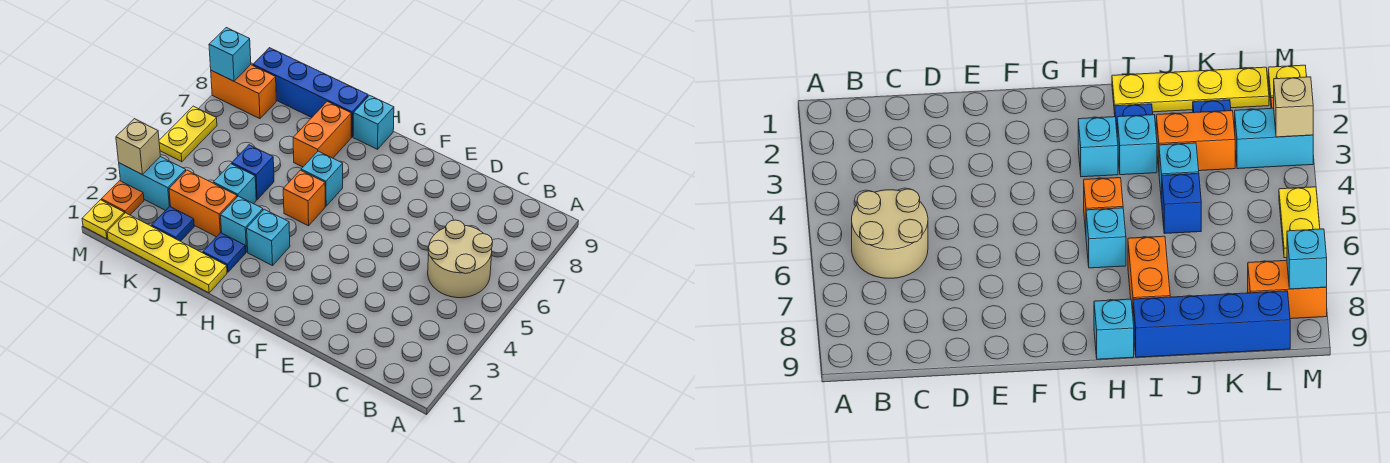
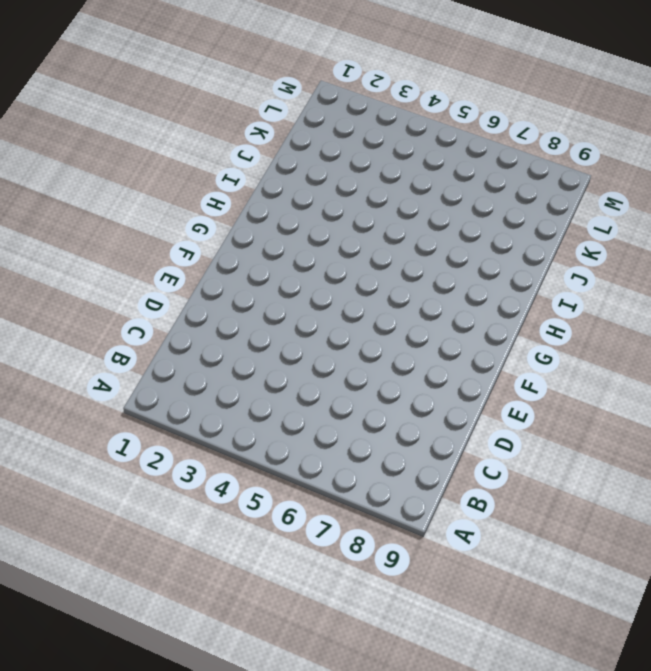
none -> tan 2x2 round brick [428,220,493,298]
none -> cyan 1x1 brick [247,209,290,266]
none -> orange 1x1 brick [283,170,325,226]

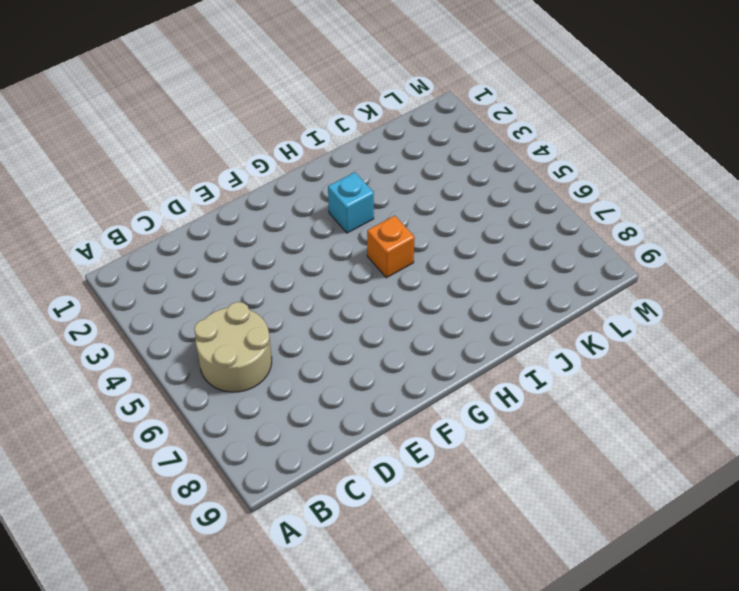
none -> cyan 1x1 brick [301,151,343,206]
none -> cyan 1x1 brick [353,95,394,149]
none -> yellow 1x4 plate [107,213,227,293]

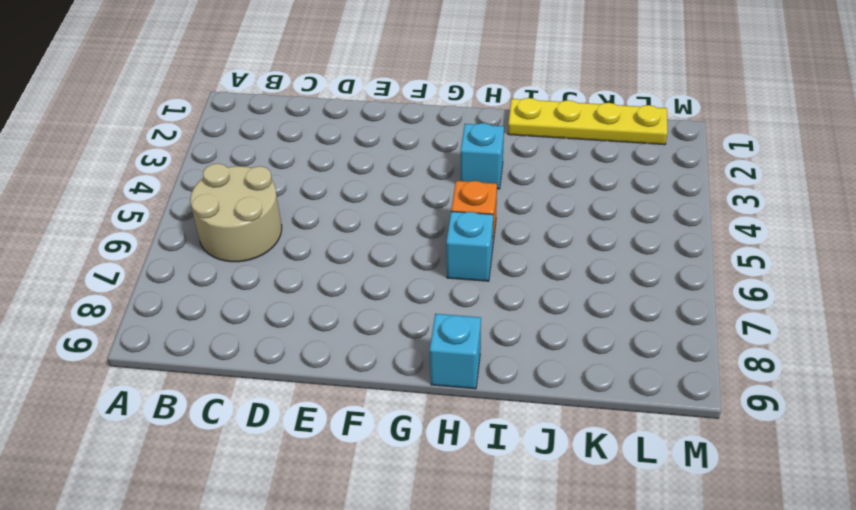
none -> blue 1x1 plate [203,233,246,272]
none -> cyan 1x1 brick [221,196,263,252]
none -> orange 1x2 brick [293,101,351,167]

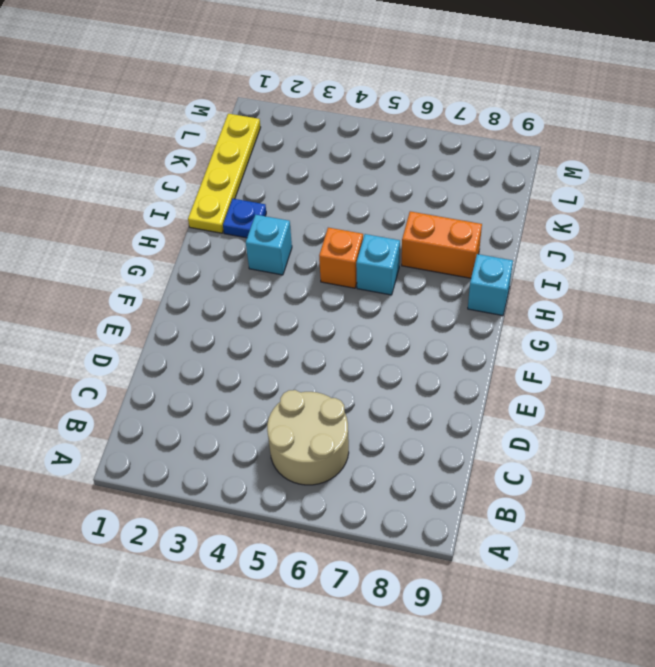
none -> cyan 1x1 brick [221,196,263,252]
none -> blue 1x4 brick [253,48,368,137]
none -> orange 1x2 brick [169,170,237,237]

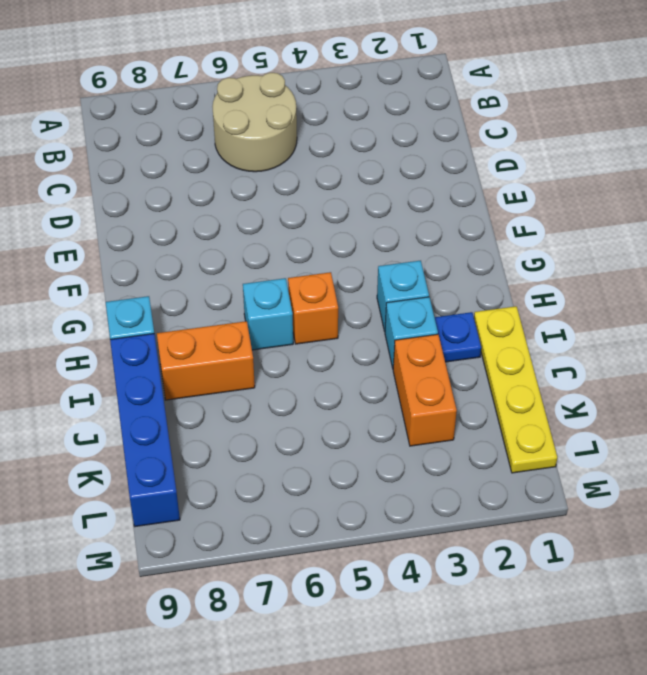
none -> cyan 1x1 brick [213,164,256,204]
none -> blue 1x1 brick [232,145,274,200]
none -> blue 1x1 plate [152,206,194,241]

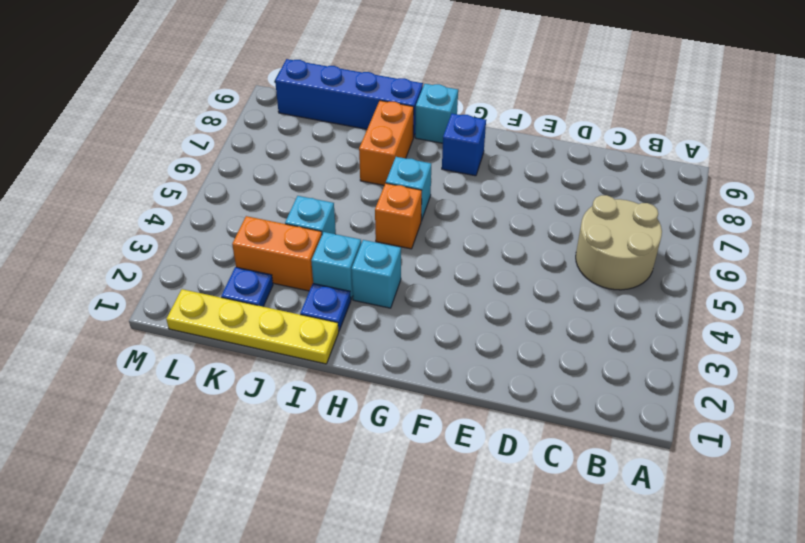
blue 1x1 brick [442,114,486,176] -> blue 1x1 brick moved to [232,145,274,200]
none -> cyan 1x2 brick [119,157,186,211]
none -> orange 1x2 brick [211,65,276,119]
none -> yellow 1x1 plate [82,200,124,239]

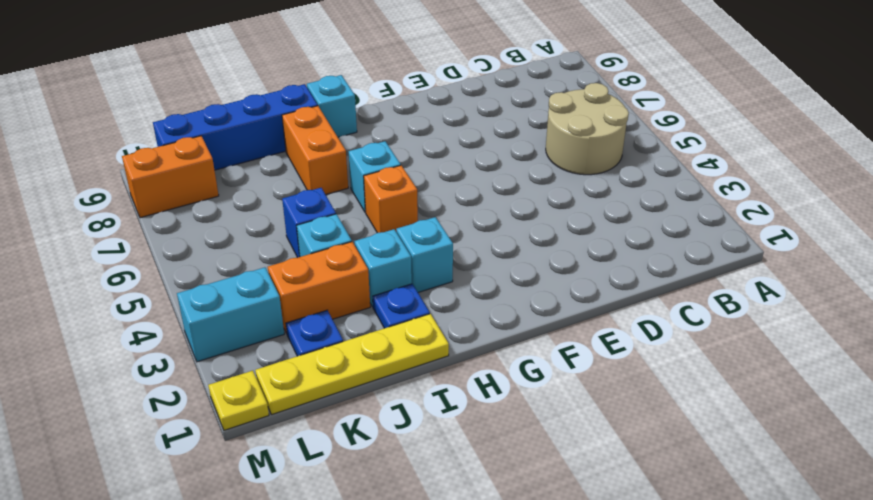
none -> orange 1x1 plate [101,181,144,215]
none -> yellow 1x2 plate [159,106,217,162]
none -> tan 1x1 brick [116,119,160,174]

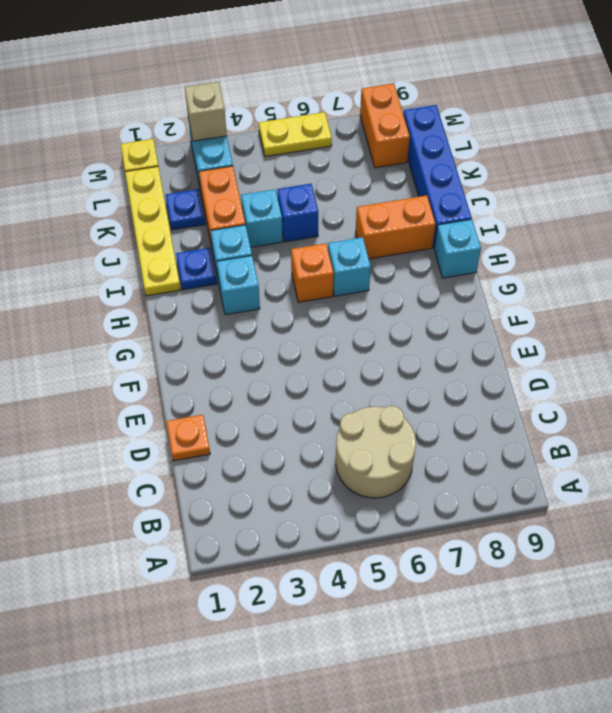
orange 1x1 plate [166,415,210,461] -> orange 1x1 plate moved to [101,181,144,215]
none -> cyan 1x1 brick [209,28,251,81]

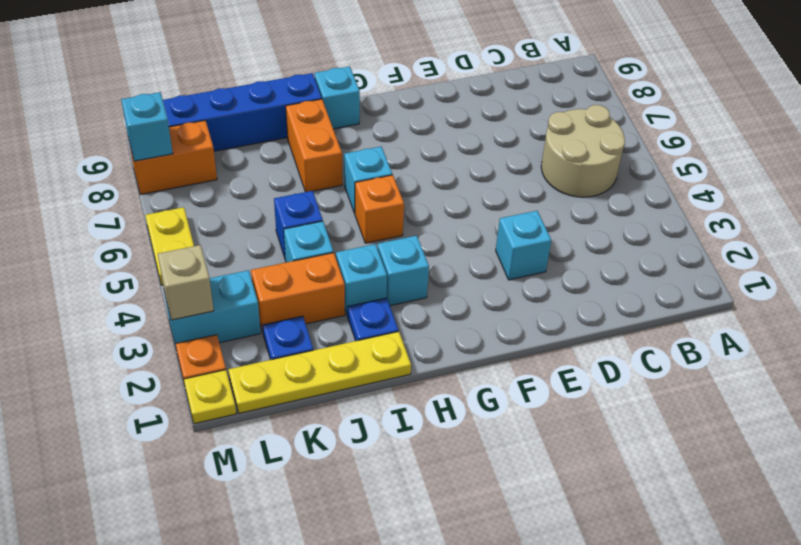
cyan 1x1 brick [496,211,551,280] -> none

